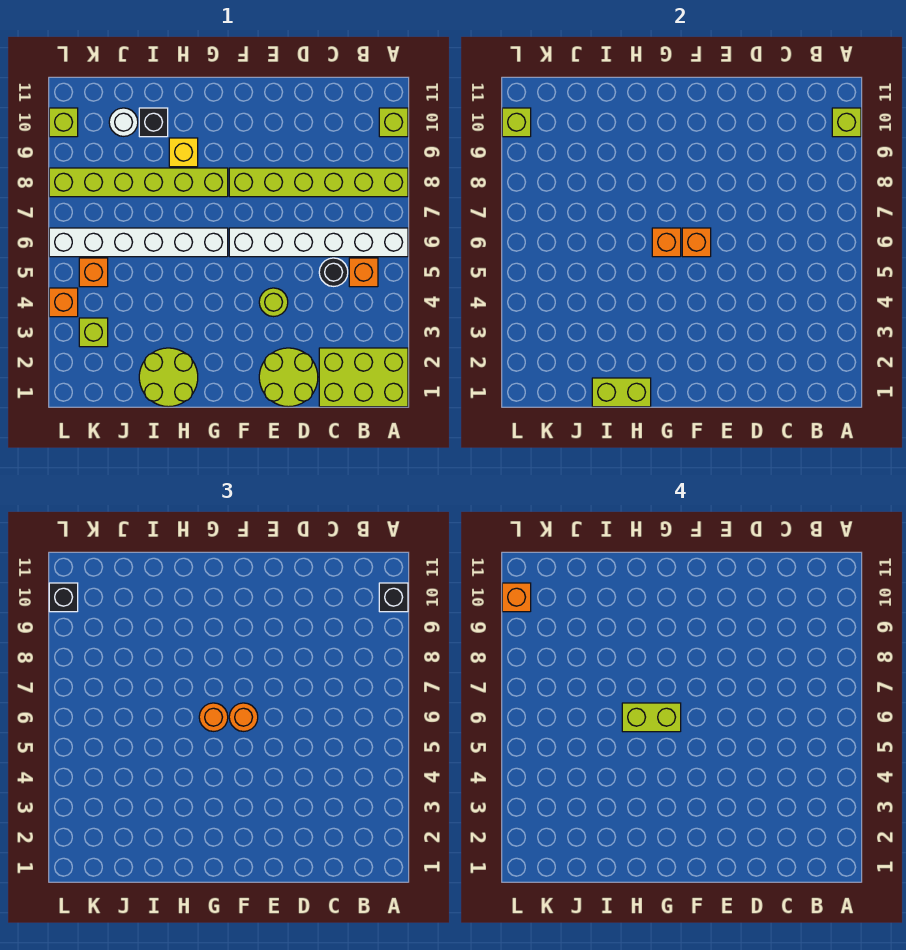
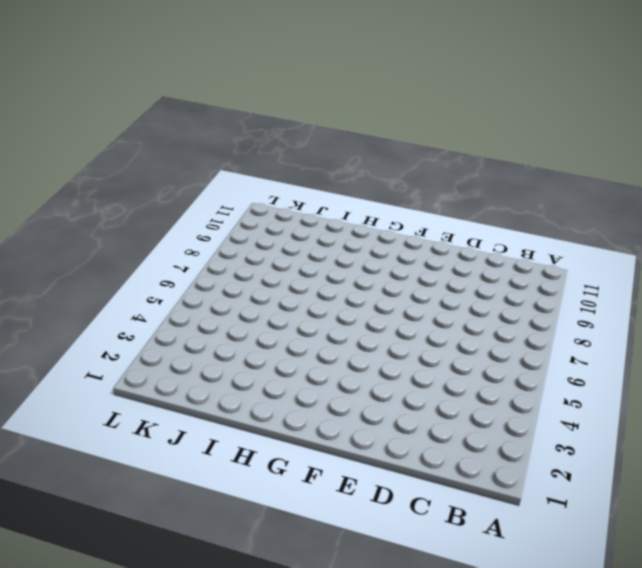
none -> lime 2x3 brick [319,348,408,407]
none -> white 1x6 brick [229,228,408,257]
none -> lime 1x6 brick [229,168,408,197]

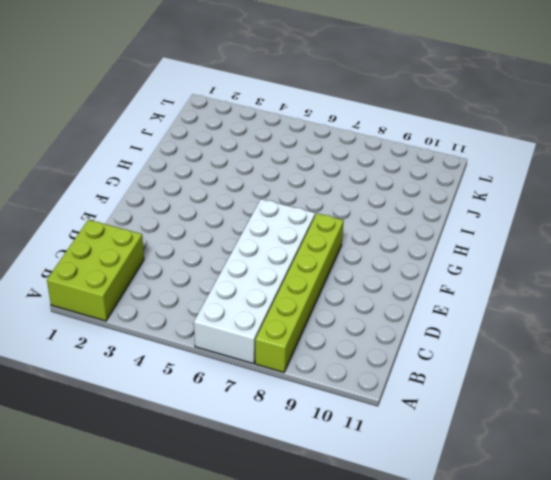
white 2x6 brick [194,199,315,364] -> white 1x6 brick [229,228,408,257]
none -> lime 1x1 brick [379,108,408,137]
none -> orange 1x1 brick [349,258,378,287]
none -> black 1x1 round brick [319,258,348,286]

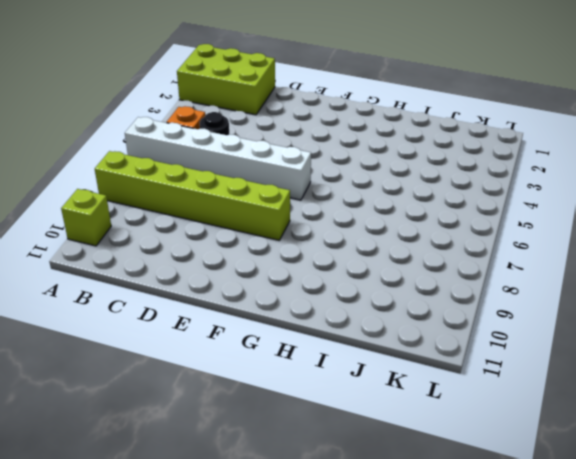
none -> lime 2x2 round brick [259,348,318,407]
none -> lime 1x1 round brick [259,288,288,317]
none -> white 1x6 brick [49,228,228,257]

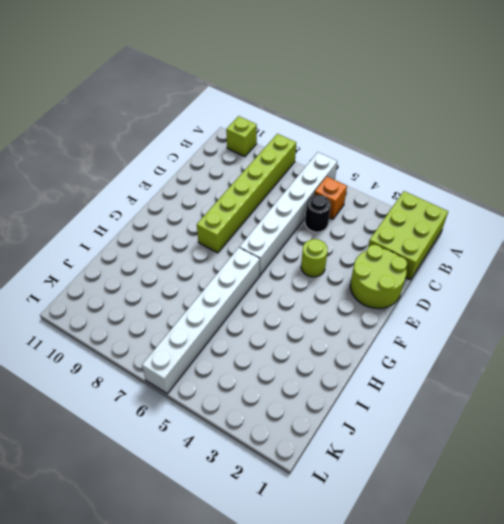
none -> lime 1x6 brick [49,168,228,197]
none -> lime 2x2 round brick [139,348,198,407]
none -> yellow 1x1 brick [169,138,198,167]

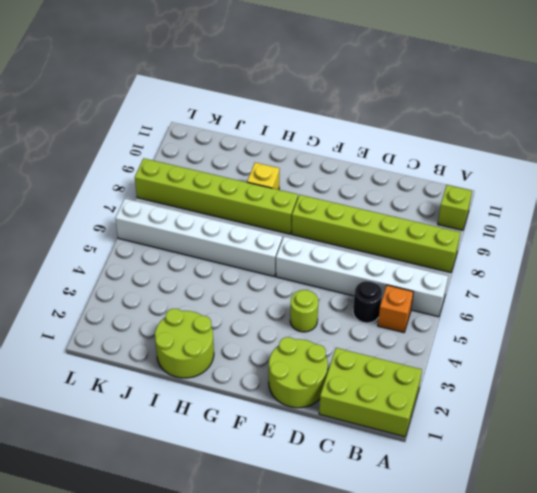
none -> black 1x1 brick [139,108,168,137]
none -> white 1x1 round brick [109,108,138,136]
none -> lime 1x1 brick [79,318,108,347]

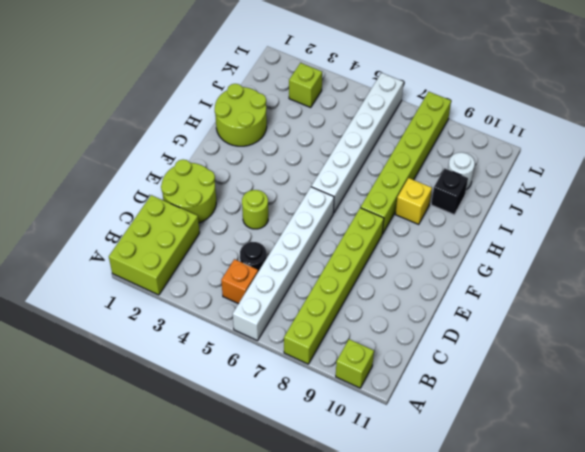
none -> orange 1x1 brick [79,258,108,287]
none -> orange 1x1 brick [49,288,78,317]
none -> lime 1x1 brick [49,108,78,137]

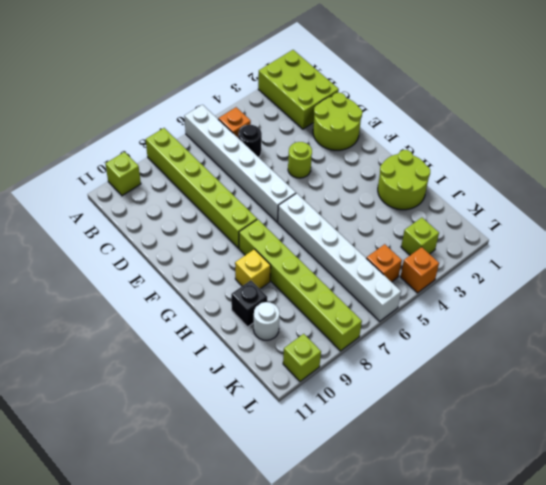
none -> lime 1x1 brick [832,108,861,137]
none -> orange 1x1 brick [682,228,711,257]
none -> orange 1x1 brick [652,228,681,257]

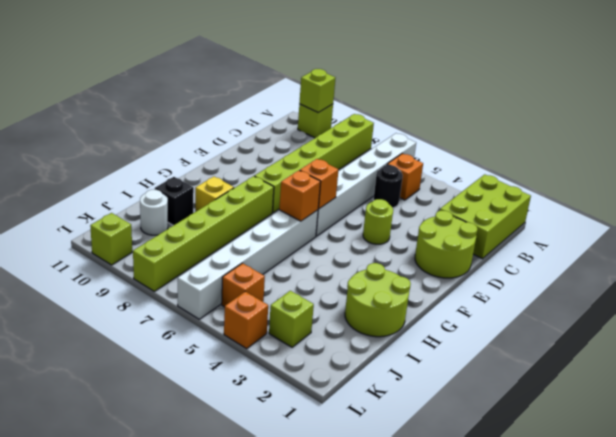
none -> lime 1x2 brick [592,378,651,407]
none -> lime 1x1 brick [502,108,531,137]
none -> black 1x1 brick [379,583,408,612]

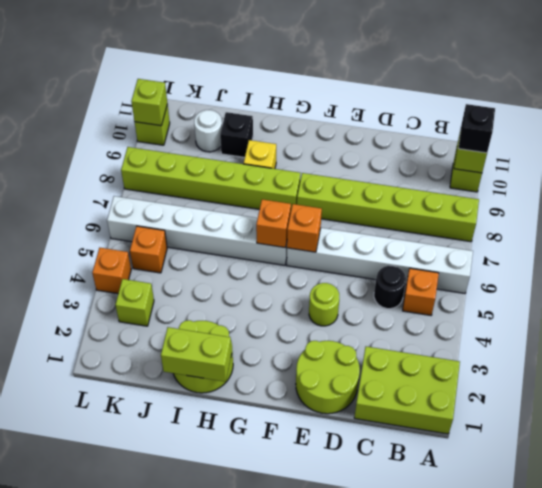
none -> orange 1x1 round brick [229,703,258,731]
none -> orange 1x1 round brick [199,703,228,731]
none -> black 1x1 brick [49,583,78,612]

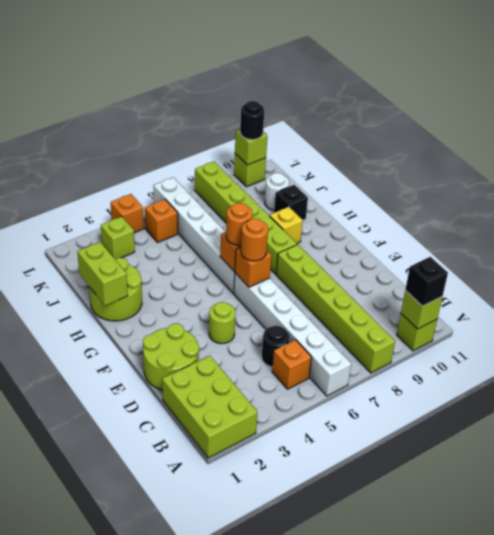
black 1x1 round brick [240,101,264,140] -> black 1x1 brick [49,583,78,612]
none -> lime 1x2 brick [622,703,681,732]
none -> orange 1x1 brick [502,583,531,612]

